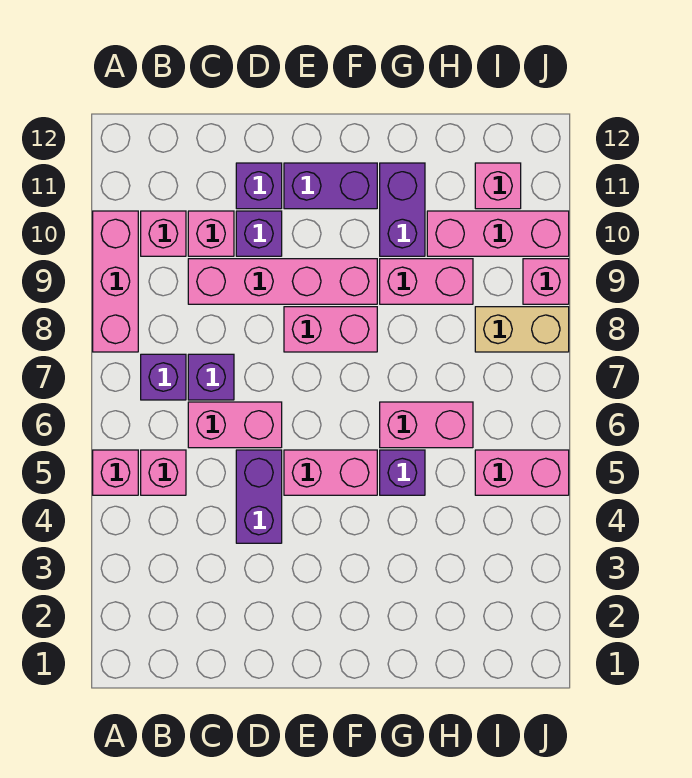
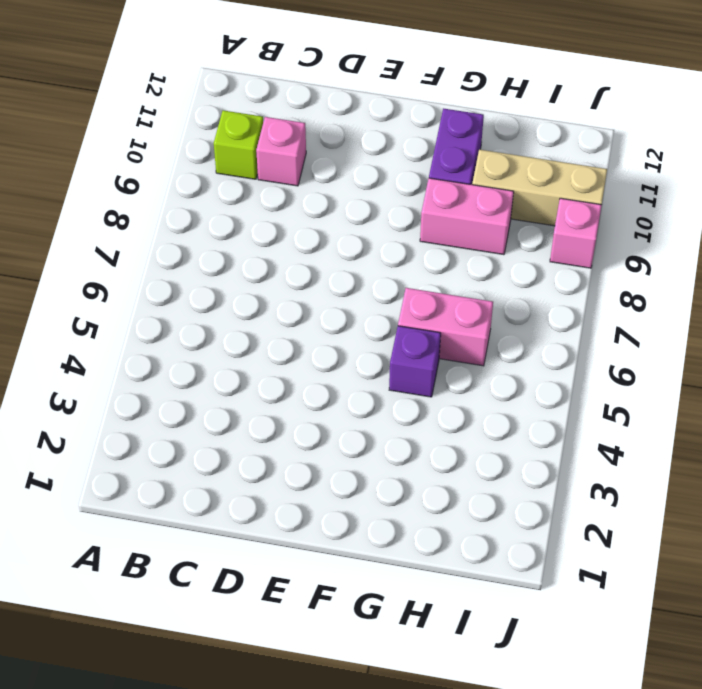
lime 1x1 brick [214,110,263,179] -> pink 1x1 brick [141,211,186,256]
tan 1x3 brick [472,150,607,226] -> pink 1x3 brick [427,211,569,256]
none -> pink 1x1 brick [93,450,138,495]
none -> pink 1x3 brick [93,211,138,352]
none -> pink 1x1 brick [141,450,186,495]

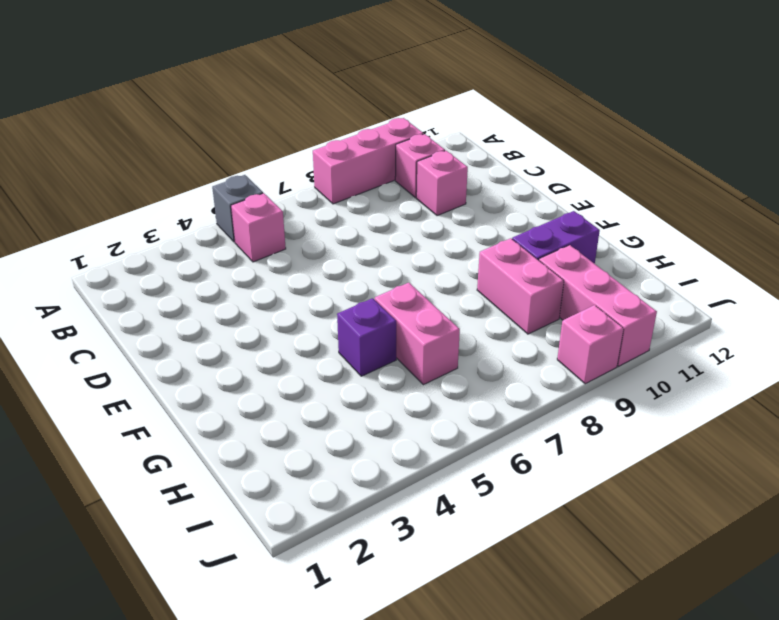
grey 1x1 brick [212,175,263,242] -> pink 1x1 brick [93,450,138,495]
none -> purple 1x1 brick [141,354,186,400]
none -> pink 1x2 brick [188,402,282,448]
none -> purple 1x1 brick [188,354,234,400]

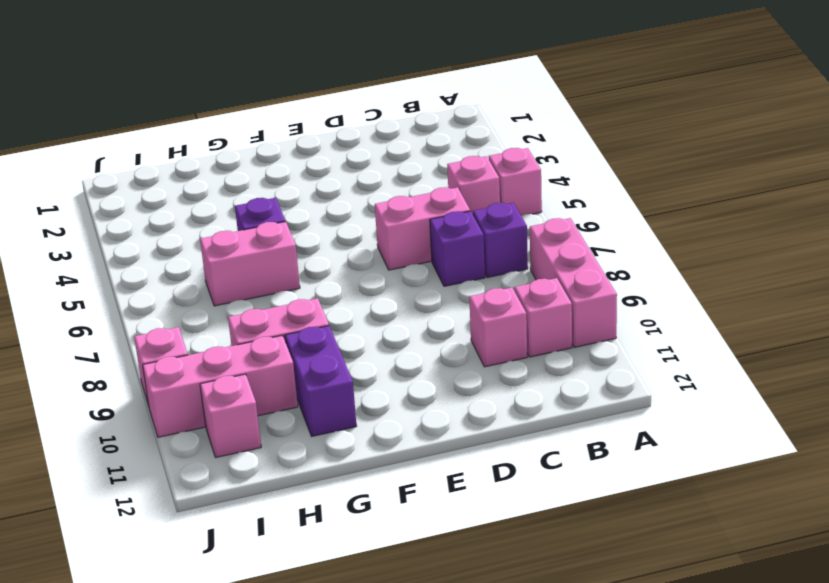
none -> pink 1x4 brick [188,259,377,304]
none -> purple 1x2 brick [236,450,282,543]
none -> purple 1x1 brick [236,211,282,256]

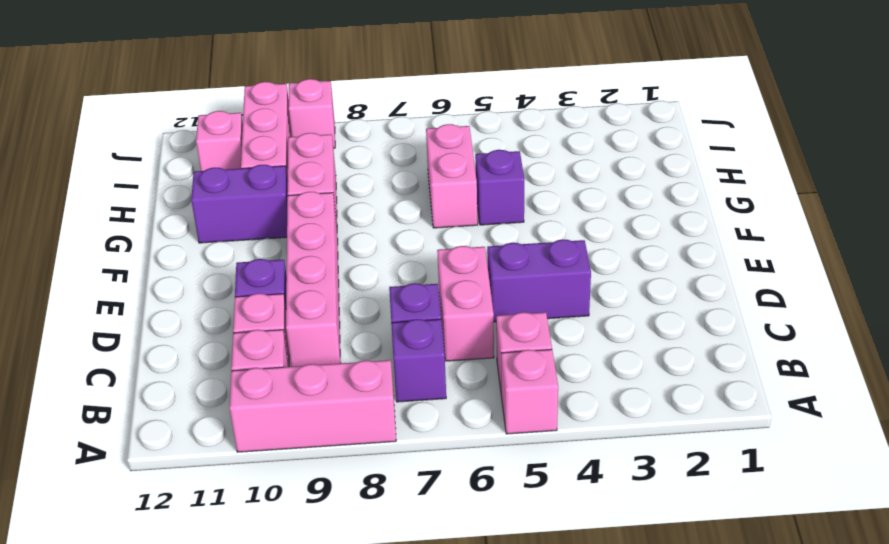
none -> purple 1x1 brick [236,163,282,209]
none -> pink 1x2 brick [284,450,377,495]
none -> pink 1x2 brick [284,307,377,352]

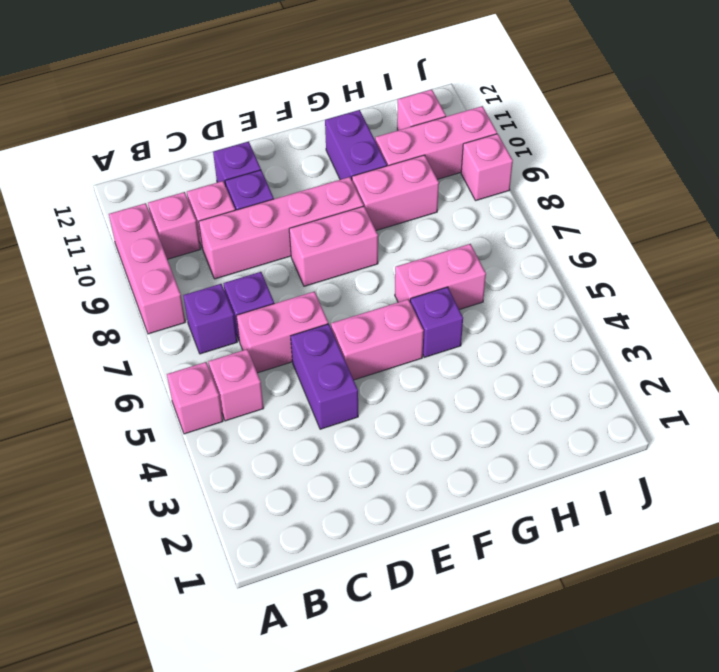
none -> purple 1x2 brick [284,163,377,209]
none -> pink 1x2 brick [475,450,569,495]
none -> tan 1x2 brick [475,307,569,352]

